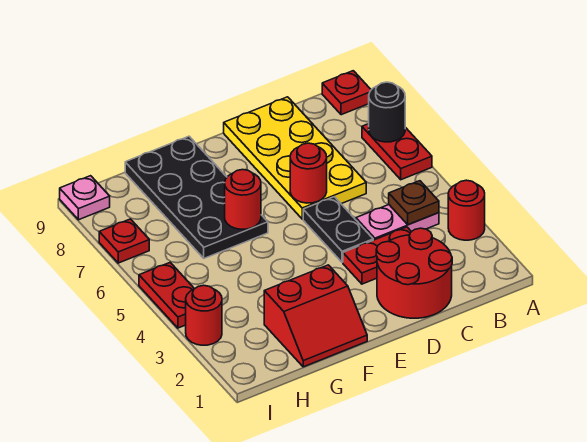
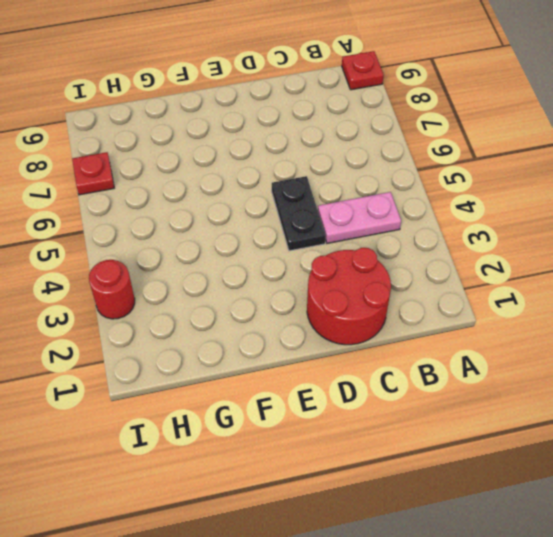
none -> red 1x1 round brick [448,180,485,240]
none -> red 1x2 plate [362,124,432,180]
none -> red 1x2 plate [343,227,411,284]

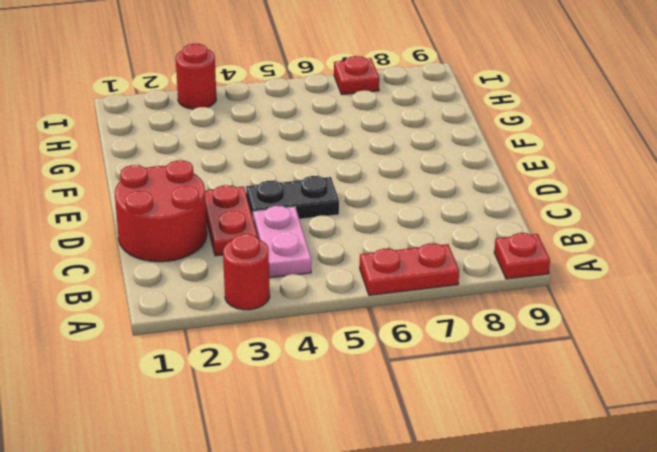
none -> yellow 2x4 plate [224,97,366,219]
none -> red 2x2 slope [264,265,367,367]
none -> black 2x4 plate [125,136,268,258]

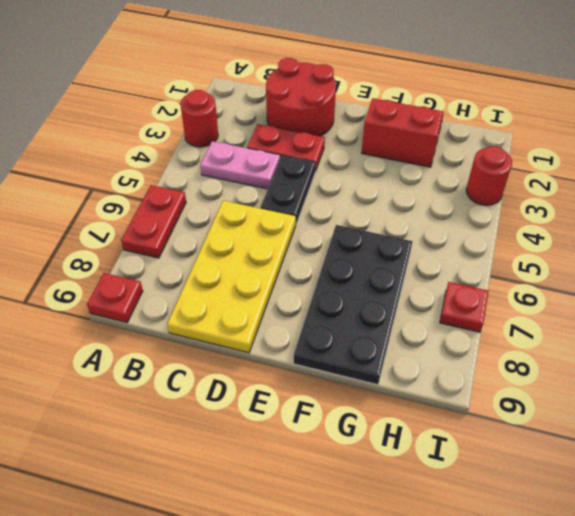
none -> red 1x2 plate [139,263,194,328]
none -> pink 1x1 plate [60,176,110,220]
none -> black 1x1 round brick [369,82,405,142]

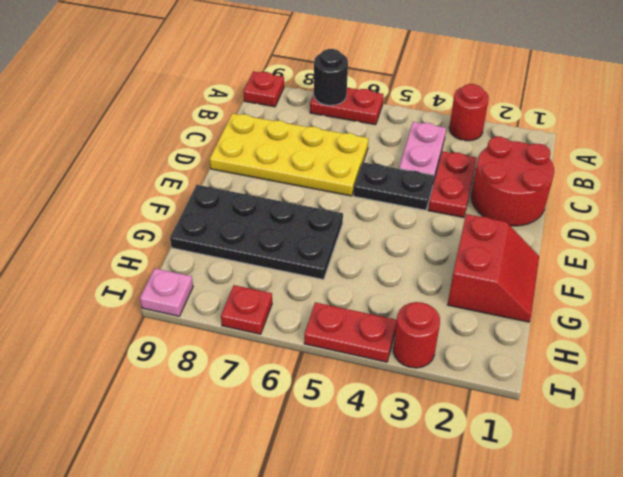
none -> brown 1x1 plate [389,181,439,225]
none -> red 1x1 round brick [290,143,327,203]
none -> red 1x1 round brick [225,170,261,229]

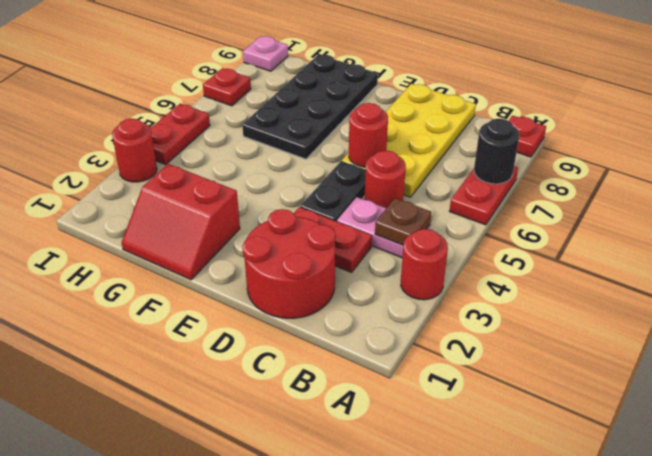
red 1x1 round brick [364,150,406,208] -> red 1x1 round brick moved to [225,170,261,229]

